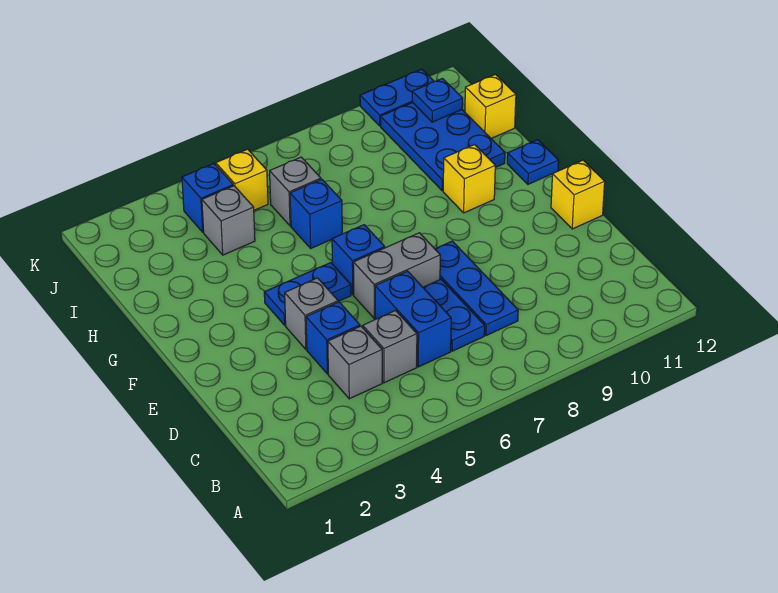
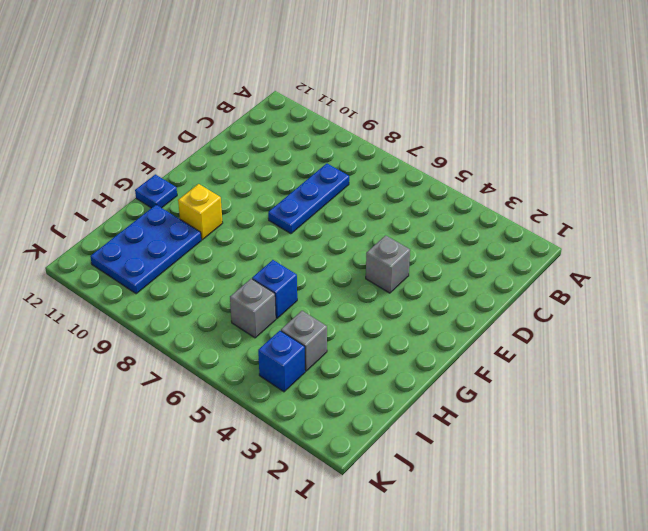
none -> grey 1x1 brick [328,326,382,399]
none -> grey 1x1 brick [363,311,417,383]
none -> blue 1x2 brick [375,271,451,367]

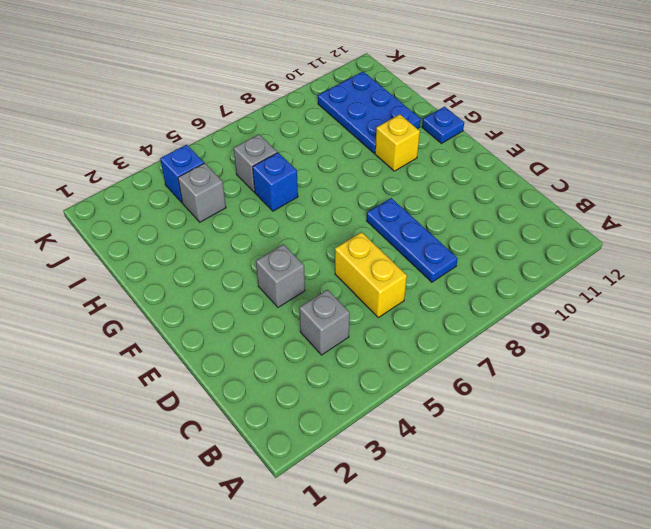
yellow 1x2 brick [335,232,407,318] -> blue 1x2 brick [375,271,451,367]
none -> grey 1x1 brick [363,311,417,383]
none -> blue 1x2 plate [423,279,485,351]
none -> blue 1x1 brick [306,302,360,374]

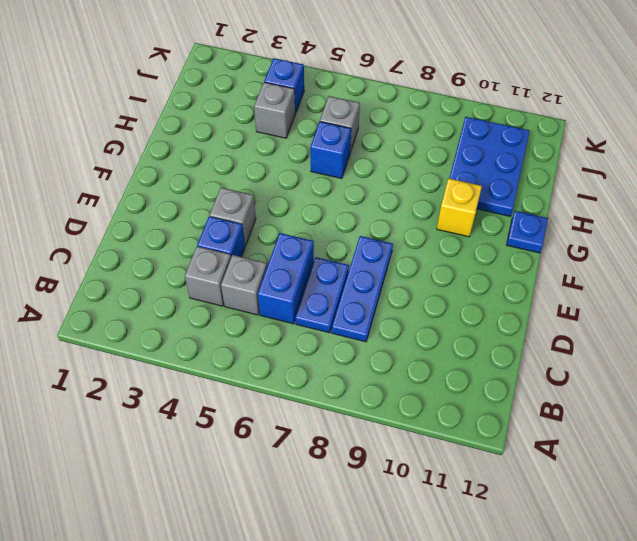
none -> grey 1x2 brick [353,233,440,319]
none -> yellow 1x1 brick [551,160,605,229]
none -> blue 1x2 plate [264,263,351,325]

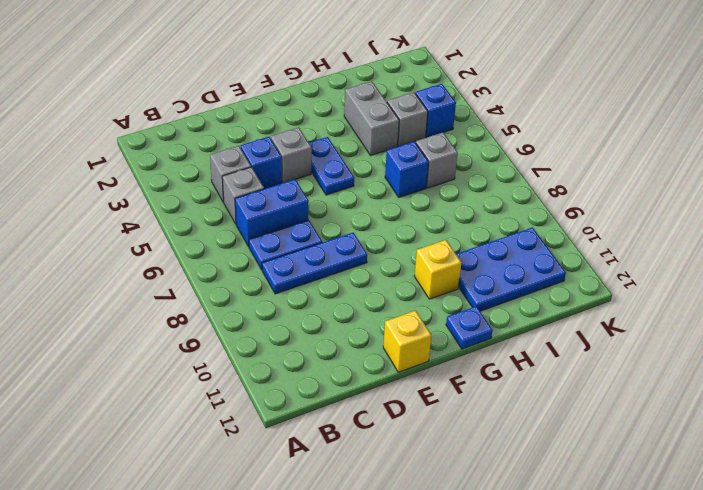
grey 1x2 brick [344,81,399,156] -> grey 1x2 brick moved to [353,233,440,319]
none -> blue 1x1 brick [332,225,385,295]
none -> yellow 1x1 brick [465,74,516,138]
none -> yellow 1x1 brick [216,149,268,210]

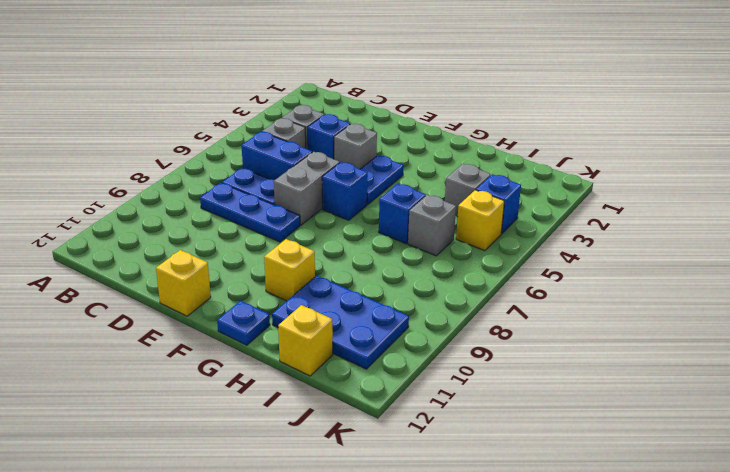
none -> blue 1x2 plate [360,69,434,126]
none -> blue 1x1 plate [412,79,463,122]

